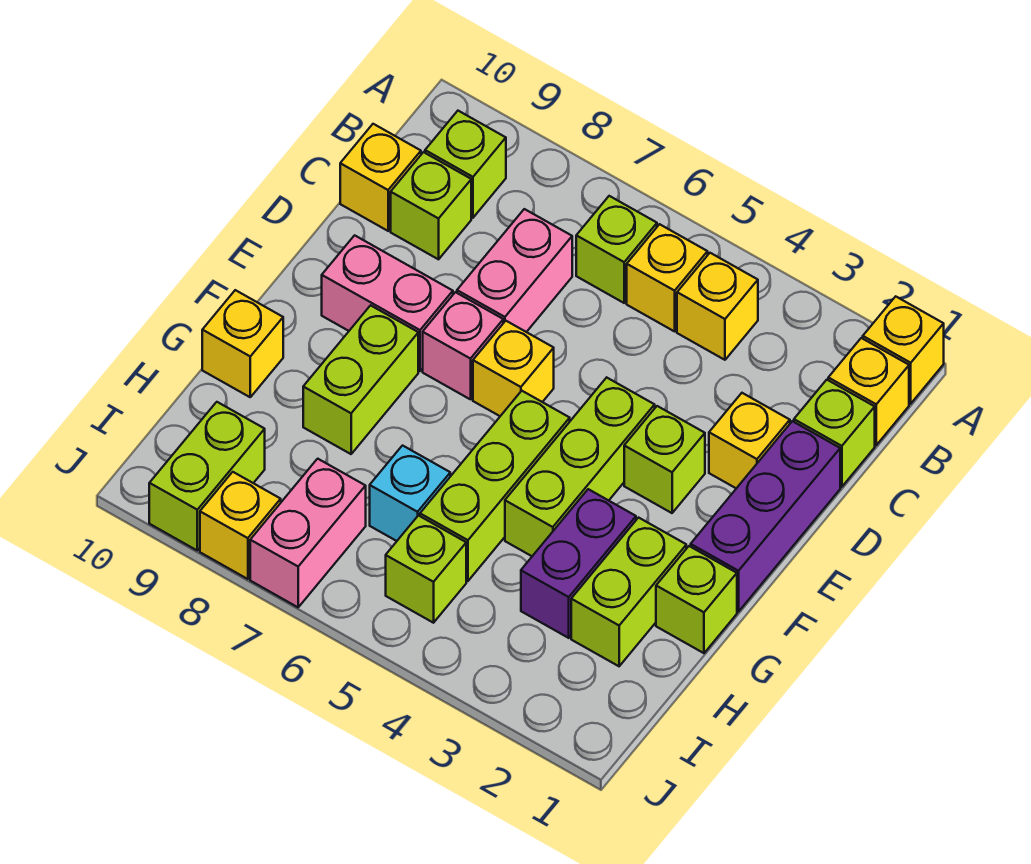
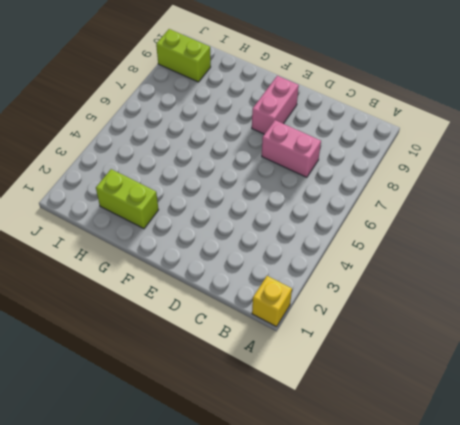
none -> yellow 1x1 brick [828,338,909,445]
none -> yellow 1x1 brick [677,253,758,360]
none -> yellow 1x1 brick [627,224,708,331]

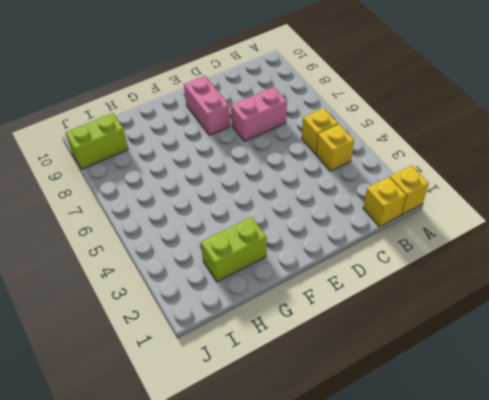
none -> lime 1x1 brick [576,196,657,303]
none -> lime 1x1 brick [425,111,506,218]
none -> lime 1x1 brick [794,380,875,487]

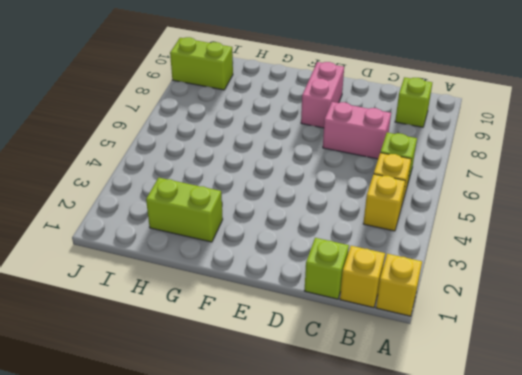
none -> lime 1x1 brick [391,152,471,259]
none -> yellow 1x1 brick [340,124,421,231]
none -> purple 1x3 brick [691,421,840,612]

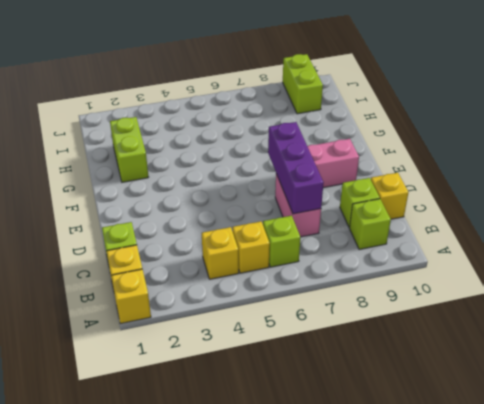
purple 1x3 brick [268,122,324,214] -> purple 1x3 brick moved to [691,421,840,612]
none -> yellow 1x1 brick [709,393,790,488]
none -> lime 1x1 brick [624,406,705,513]
none -> lime 1x3 brick [505,378,655,556]

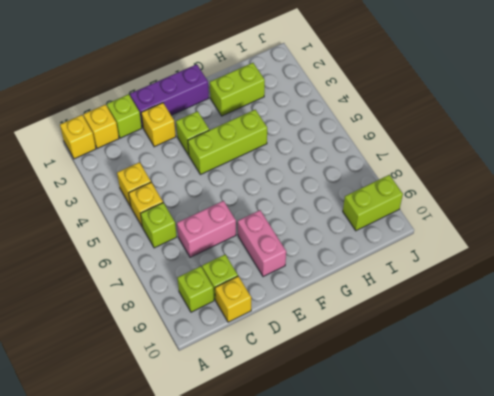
none -> yellow 1x1 brick [473,321,554,416]
none -> pink 1x1 brick [423,292,503,399]
none -> lime 1x3 brick [420,391,570,581]

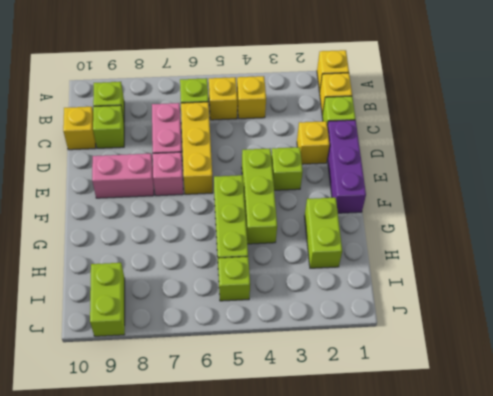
yellow 1x3 brick [181,102,213,194] -> yellow 1x1 brick [473,321,554,416]
none -> lime 1x2 brick [303,305,418,454]
none -> lime 1x1 brick [656,546,737,653]
none -> purple 1x2 brick [521,489,636,638]

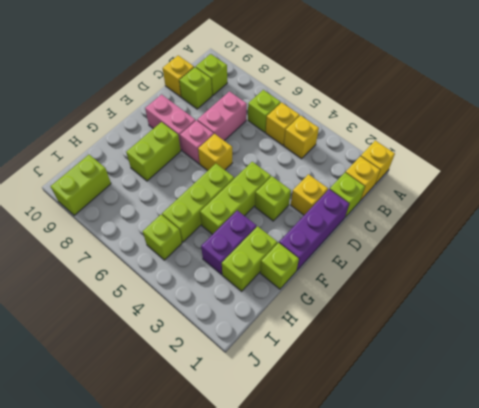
none -> yellow 1x1 brick [202,290,283,397]
none -> cyan 1x1 brick [370,446,450,541]
none -> pink 1x2 brick [250,459,366,607]

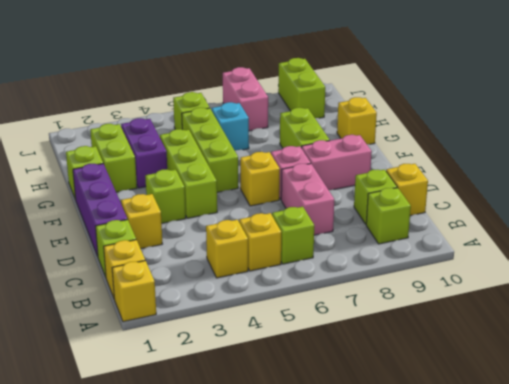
none -> yellow 1x1 brick [200,472,281,579]

